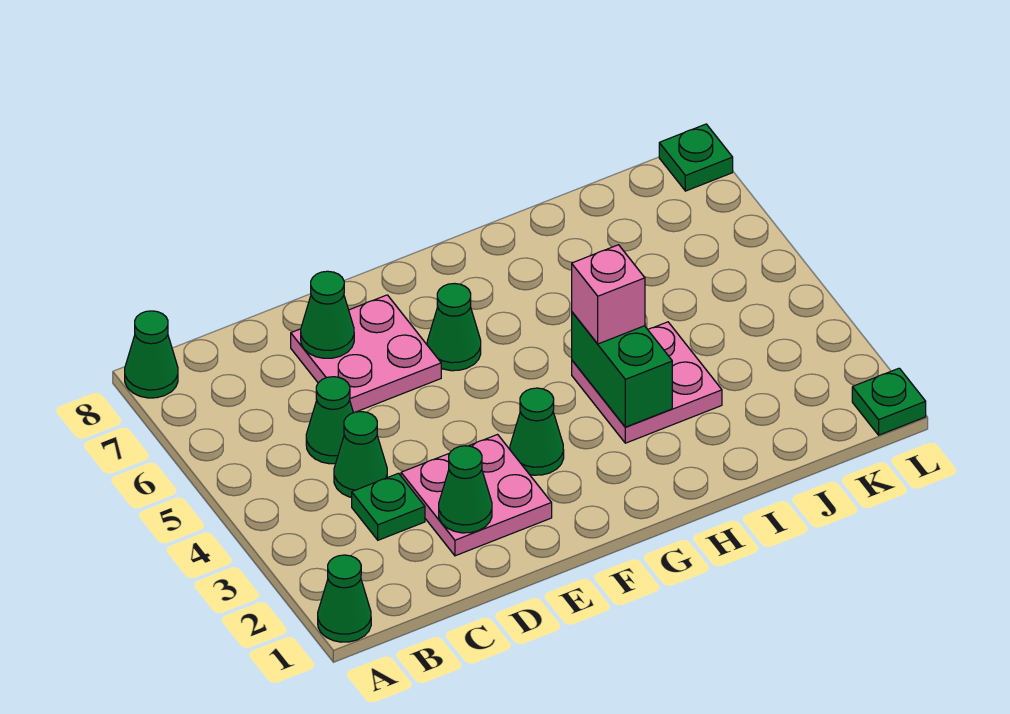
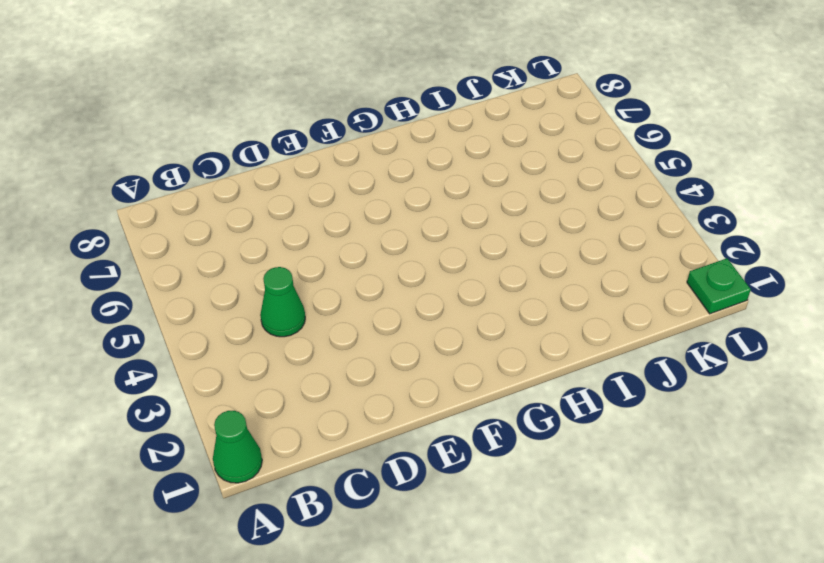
none -> green 1x1 cone [125,311,178,398]
none -> green 1x1 plate [352,473,425,540]
none -> green 1x1 cone [306,377,353,464]

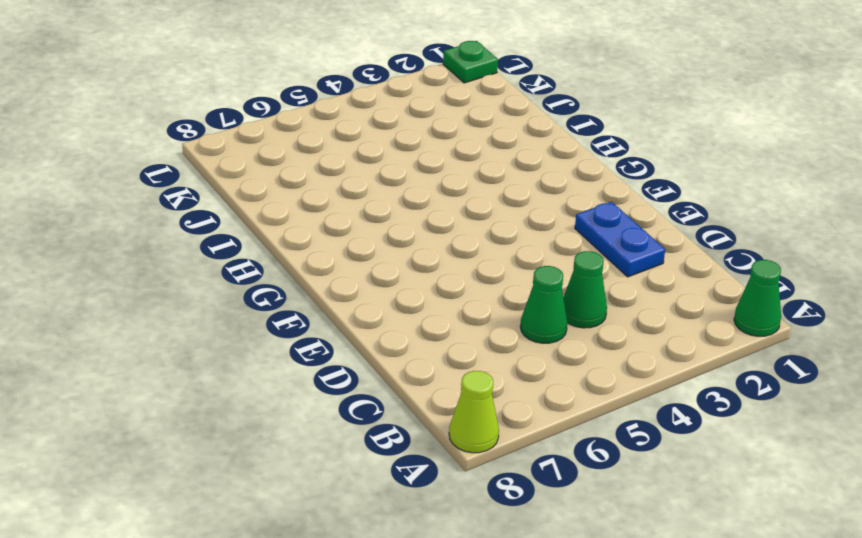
lime 1x1 cone [449,371,499,453] -> green 1x1 cone [125,311,178,398]
blue 1x2 plate [575,202,665,277] -> pink 2x2 plate [401,435,552,556]
none -> green 1x1 plate [352,473,425,540]
none -> pink 2x2 plate [291,295,441,413]
none -> green 1x1 cone [510,388,564,475]

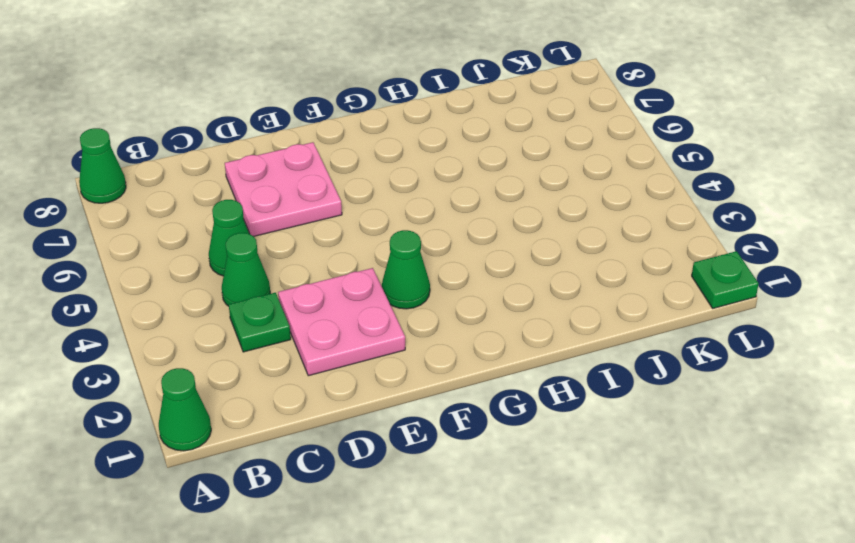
none -> green 1x1 cone [427,283,481,371]
none -> pink 2x2 plate [572,322,722,443]
none -> green 1x1 plate [659,124,733,191]

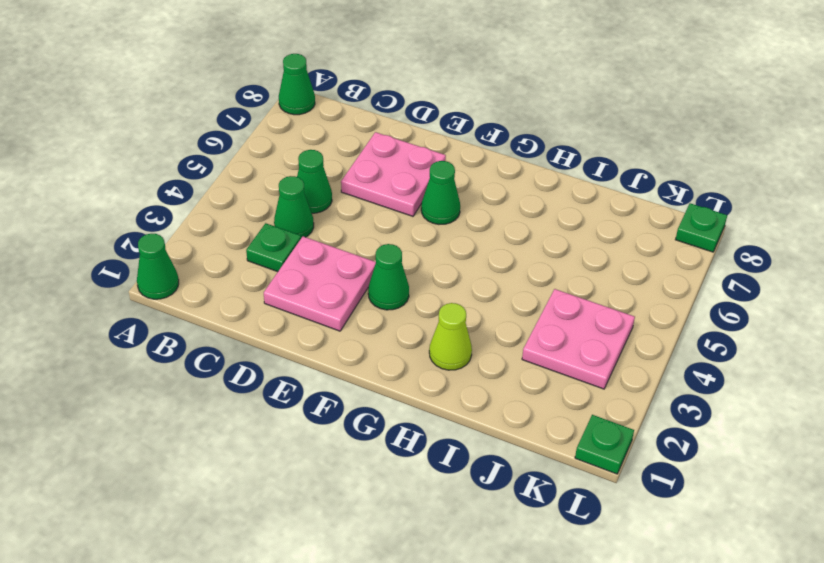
lime 1x1 cone [429,303,472,370] -> none
pink 2x2 plate [522,289,635,389] -> pink 2x2 plate moved to [572,322,722,443]
none -> green 1x1 cone [439,446,492,533]
none -> green 1x1 cone [301,271,354,358]
none -> green 1x2 brick [572,312,672,427]

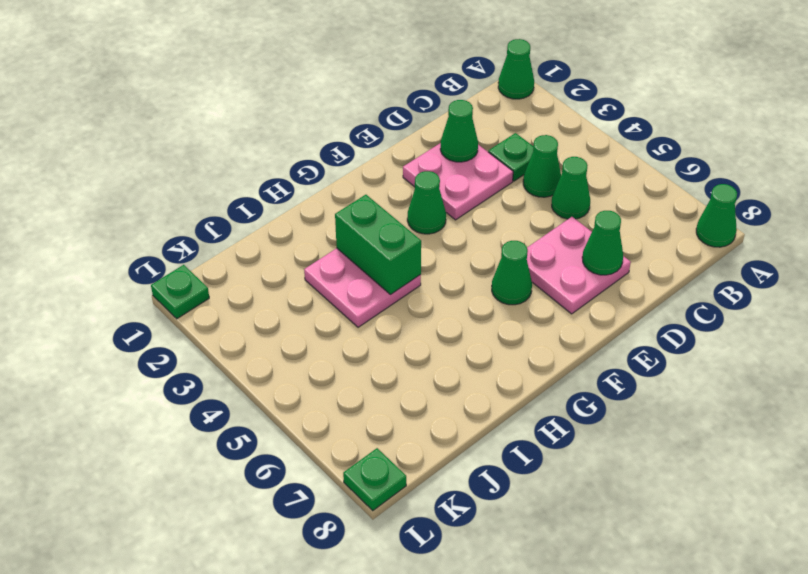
none -> pink 1x1 brick [572,245,645,344]

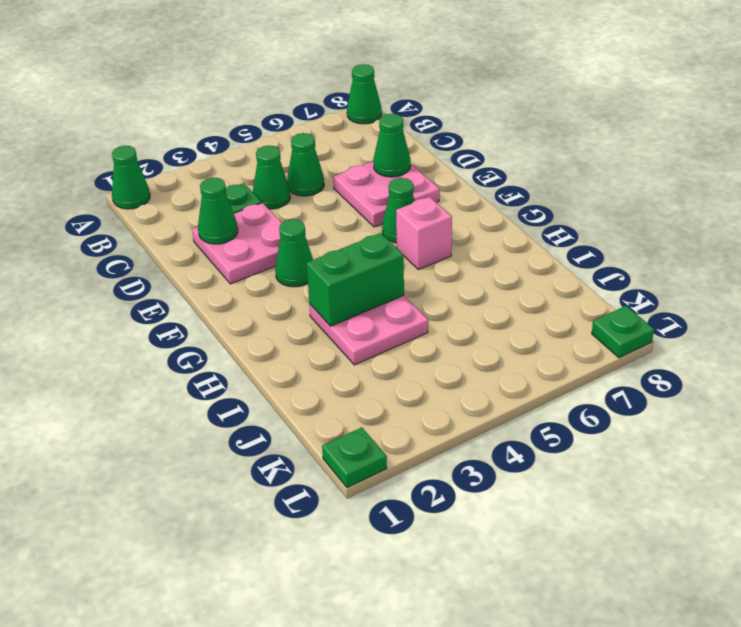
pink 1x1 brick [396,197,452,270] -> pink 1x1 brick moved to [572,245,645,344]

